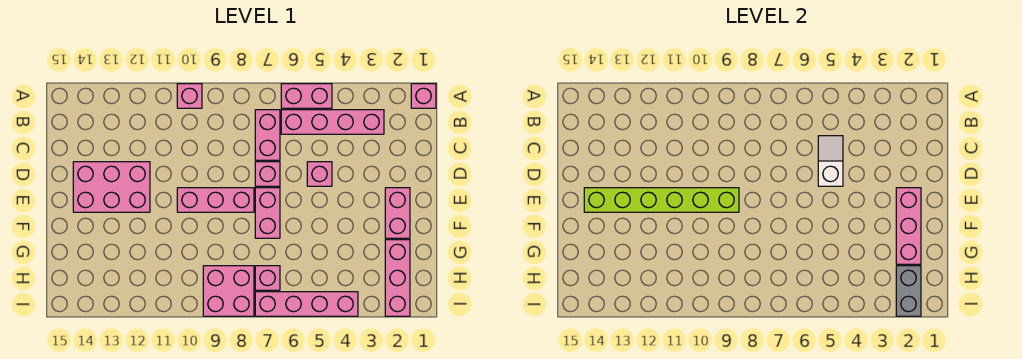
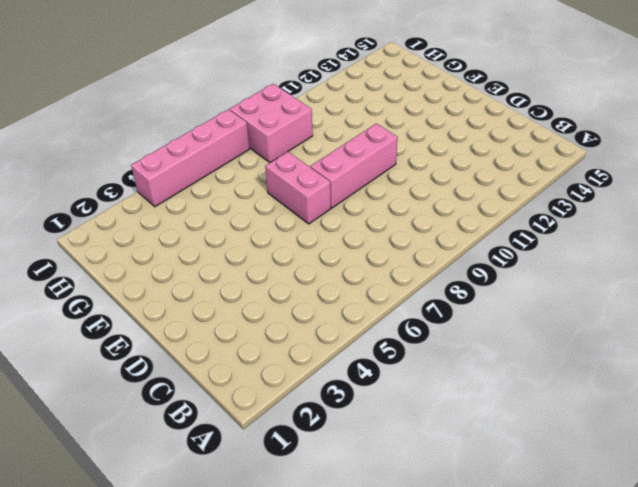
none -> pink 1x1 brick [411,84,436,108]
none -> pink 1x2 brick [281,84,332,108]
none -> pink 1x1 brick [177,84,202,108]

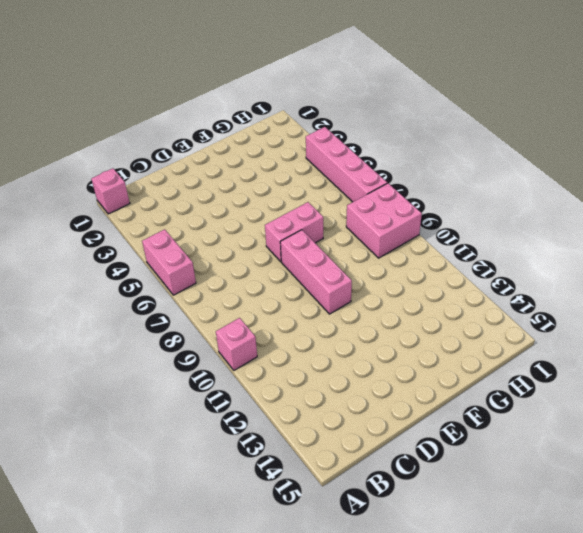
none -> pink 1x4 brick [281,110,384,134]
none -> pink 1x2 brick [255,110,280,160]
none -> pink 1x1 brick [307,162,332,186]

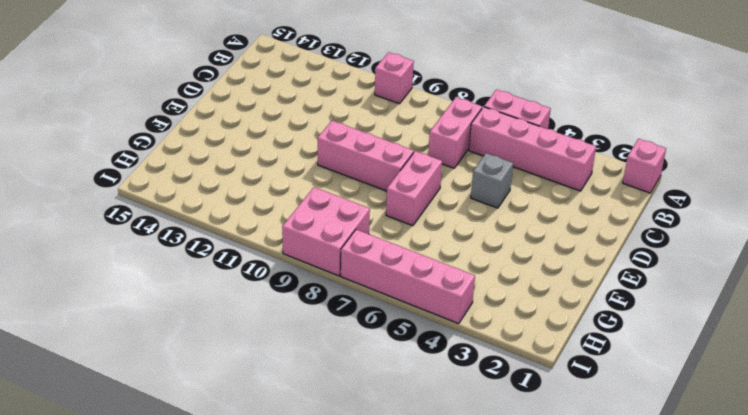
grey 1x1 brick [471,153,513,208] -> pink 1x1 brick [307,162,332,186]
none -> pink 1x1 brick [255,162,280,186]
none -> pink 2x3 brick [73,162,150,212]
none -> pink 1x2 brick [385,188,410,238]

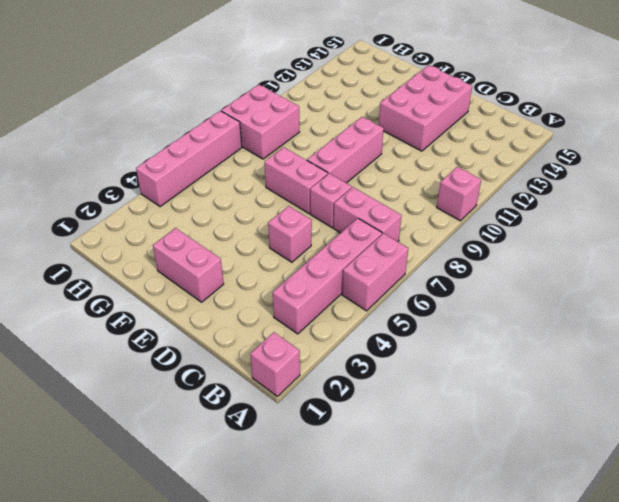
none -> pink 1x3 brick [385,240,410,316]
none -> pink 1x1 brick [255,266,280,290]
none -> white 1x2 slope [818,136,843,186]

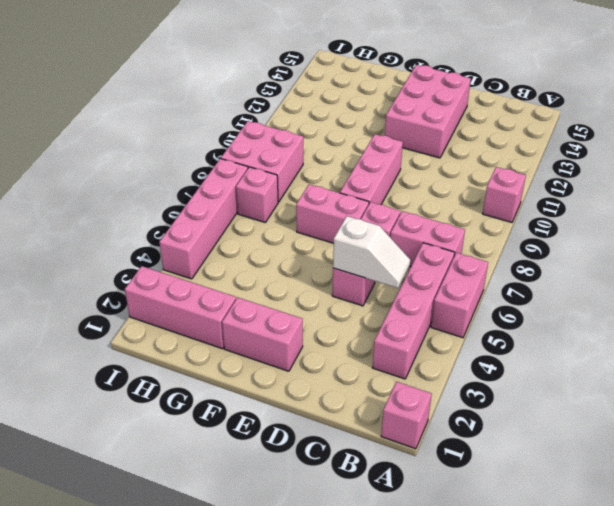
none -> pink 1x3 brick [896,188,921,264]
none -> lime 1x6 brick [584,188,739,212]
none -> grey 1x2 brick [896,266,921,316]

